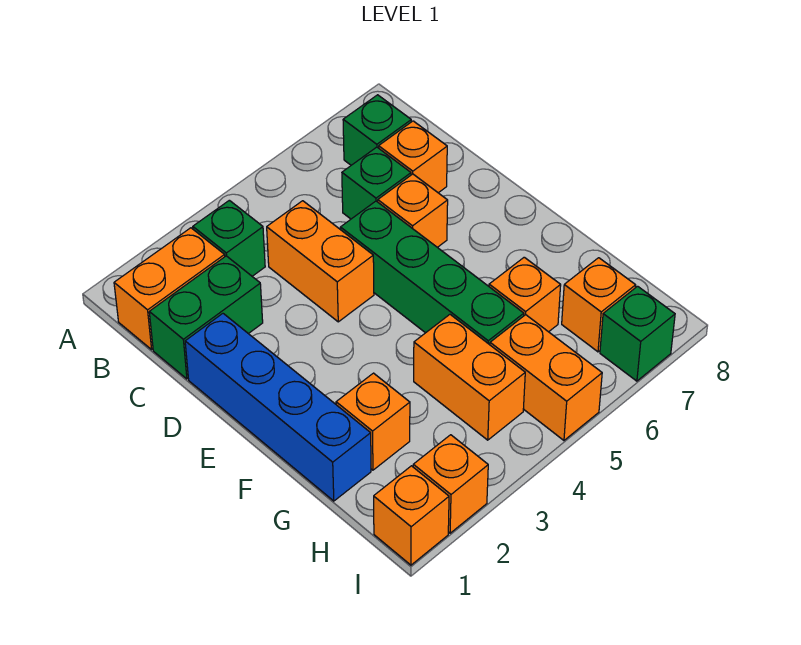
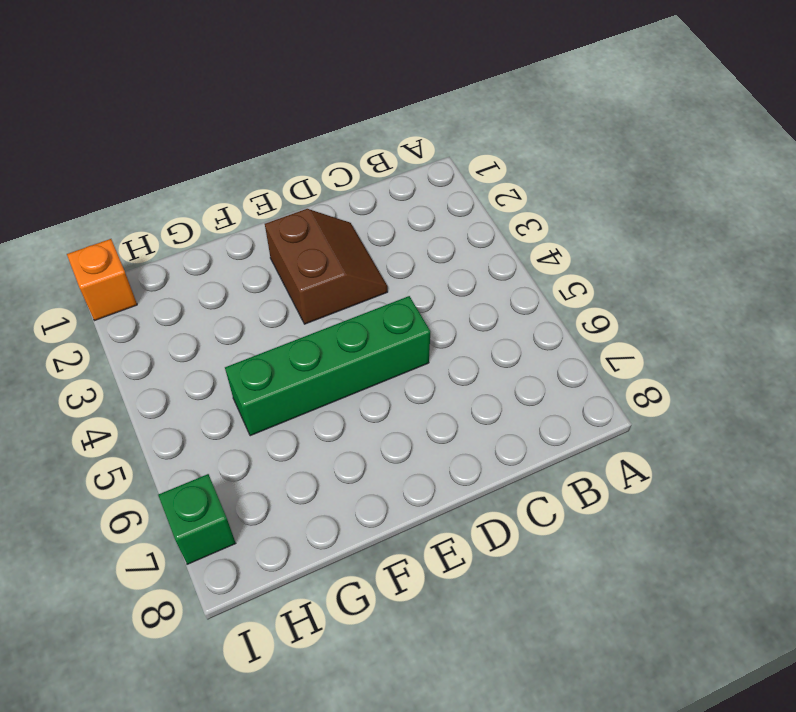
brown 2x2 slope [265,209,388,324] -> none
none -> orange 1x2 brick [114,228,225,349]
none -> green 1x1 brick [193,200,265,276]
none -> green 1x1 brick [343,95,411,165]

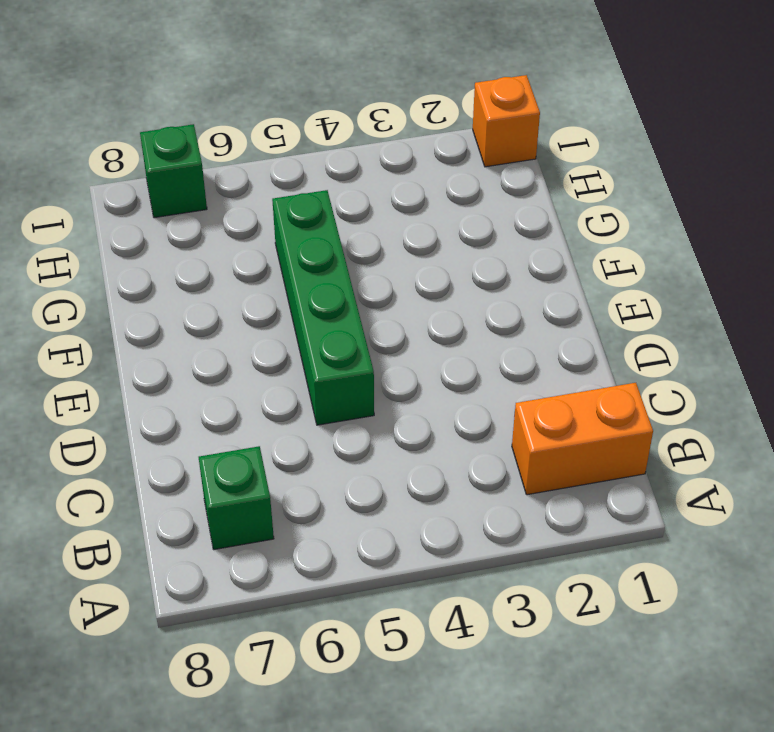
none -> green 1x1 brick [193,200,265,276]
none -> green 1x2 brick [149,256,263,379]
none -> orange 1x2 brick [267,201,374,322]

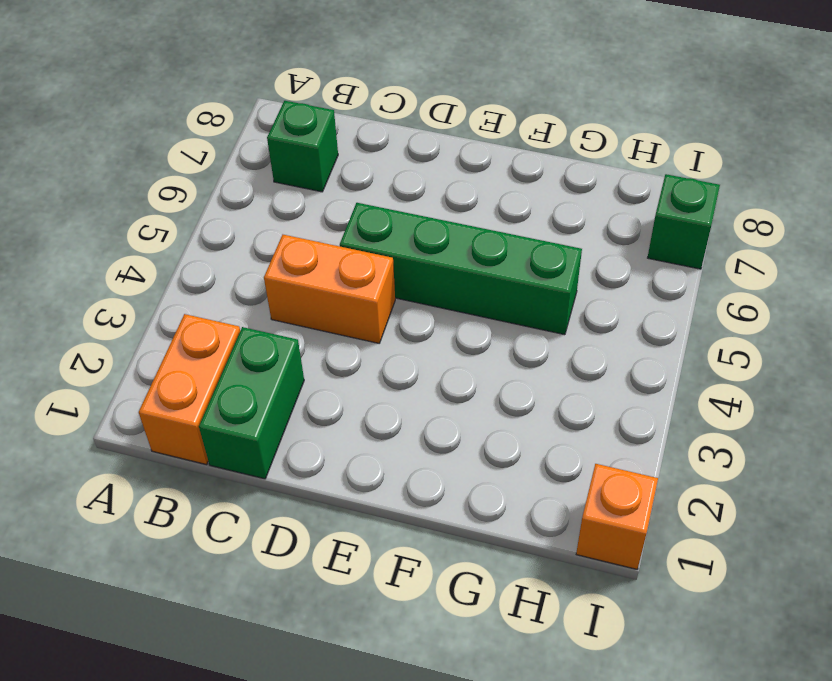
none -> green 1x1 brick [193,200,265,276]
none -> green 1x1 brick [342,147,411,219]
none -> orange 1x1 brick [379,121,447,193]

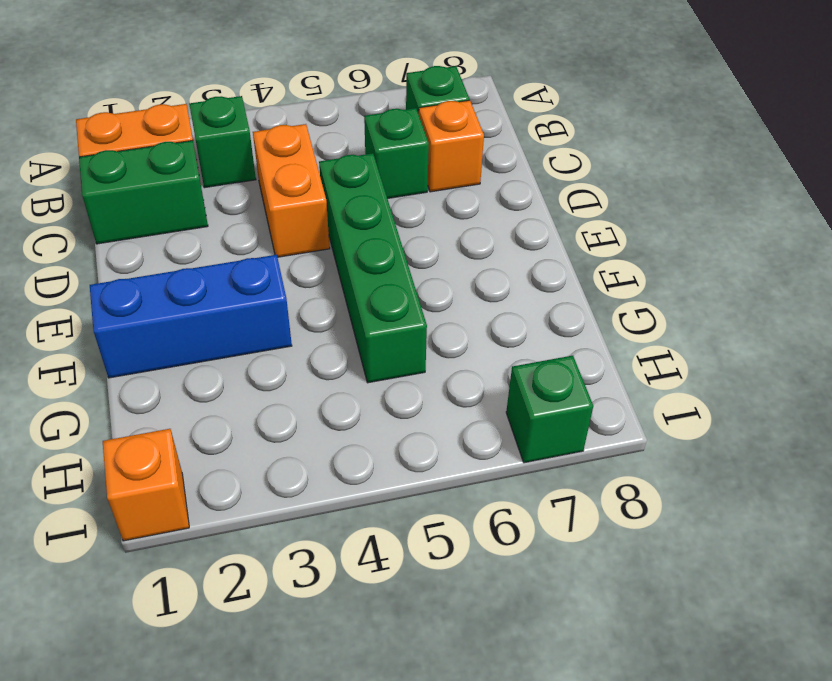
blue 1x3 brick [90,255,292,378] -> blue 1x4 brick [185,314,371,501]
none -> orange 1x1 brick [378,174,448,247]
none -> orange 1x1 brick [336,373,410,470]
none -> orange 1x2 brick [414,315,525,440]

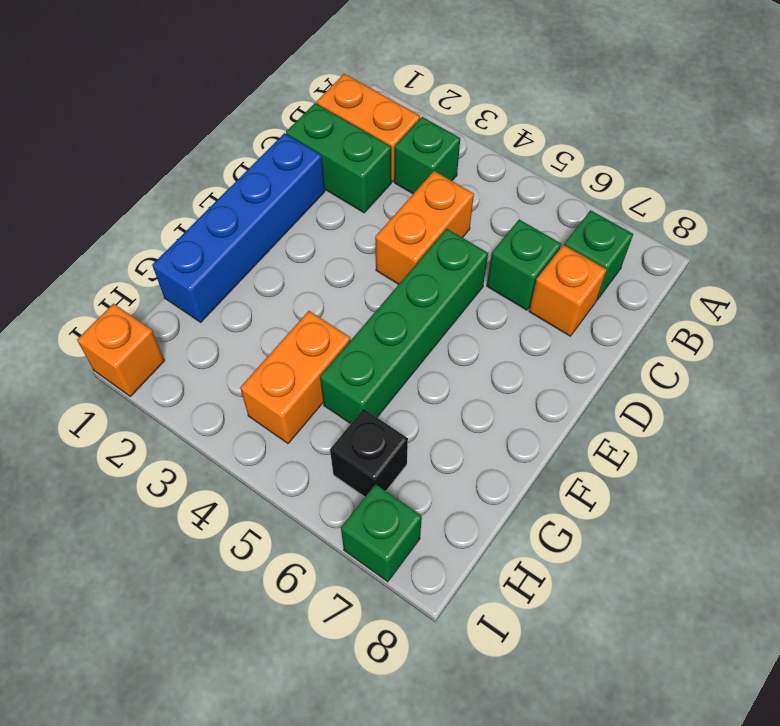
black 1x1 brick [330,409,408,497] -> none
none -> orange 1x1 brick [378,174,448,247]
none -> orange 1x1 brick [336,373,410,470]
none -> orange 1x1 brick [489,257,561,332]

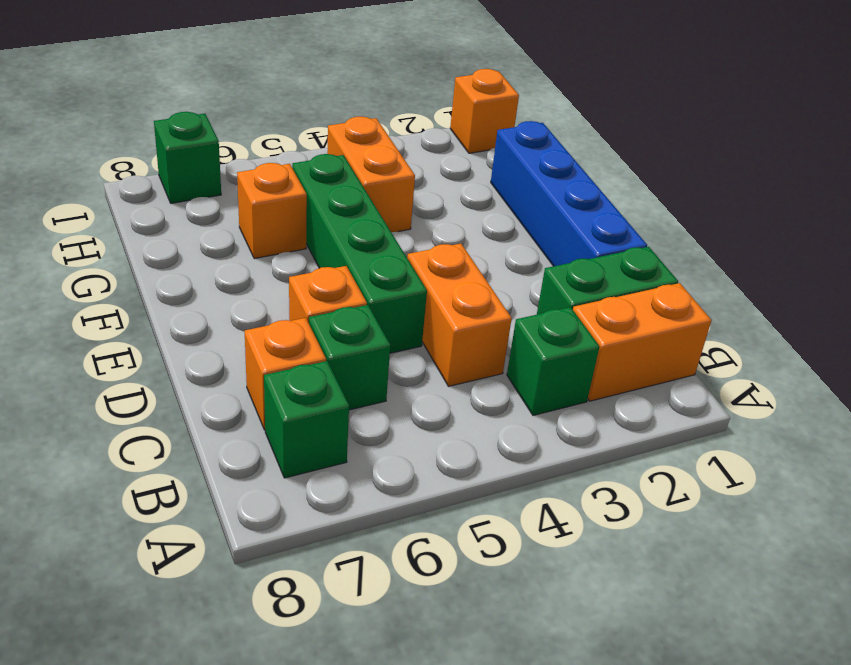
none -> orange 1x1 brick [336,373,410,470]
none -> orange 1x2 brick [490,315,602,440]
none -> orange 1x1 brick [562,258,636,352]

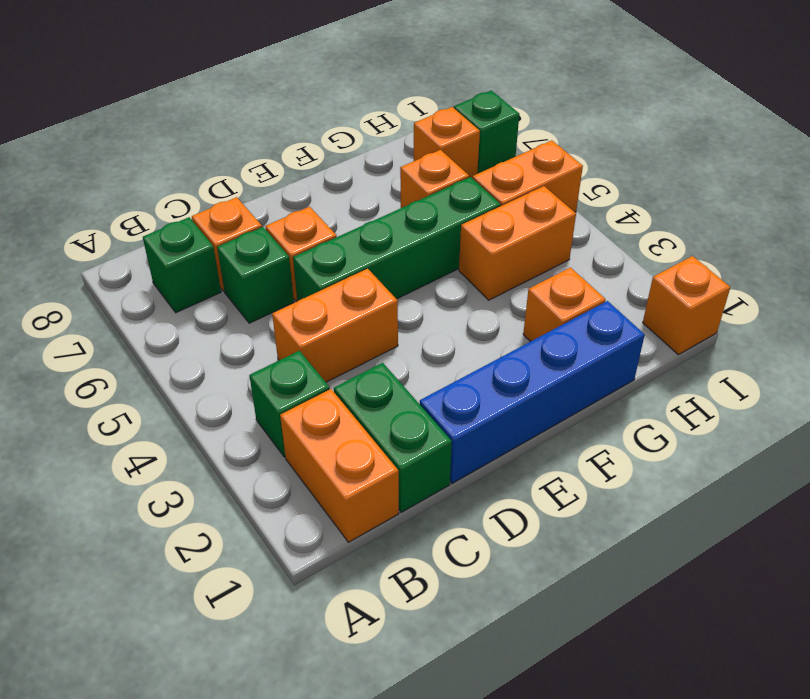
none -> orange 1x1 brick [413,435,488,533]

